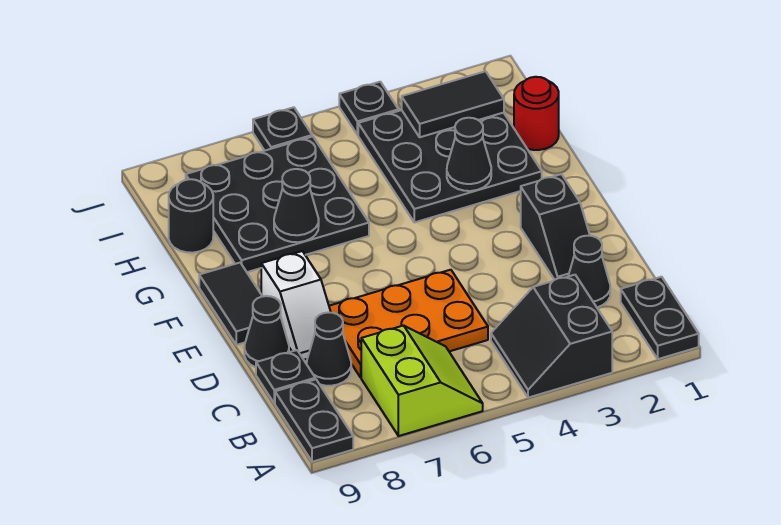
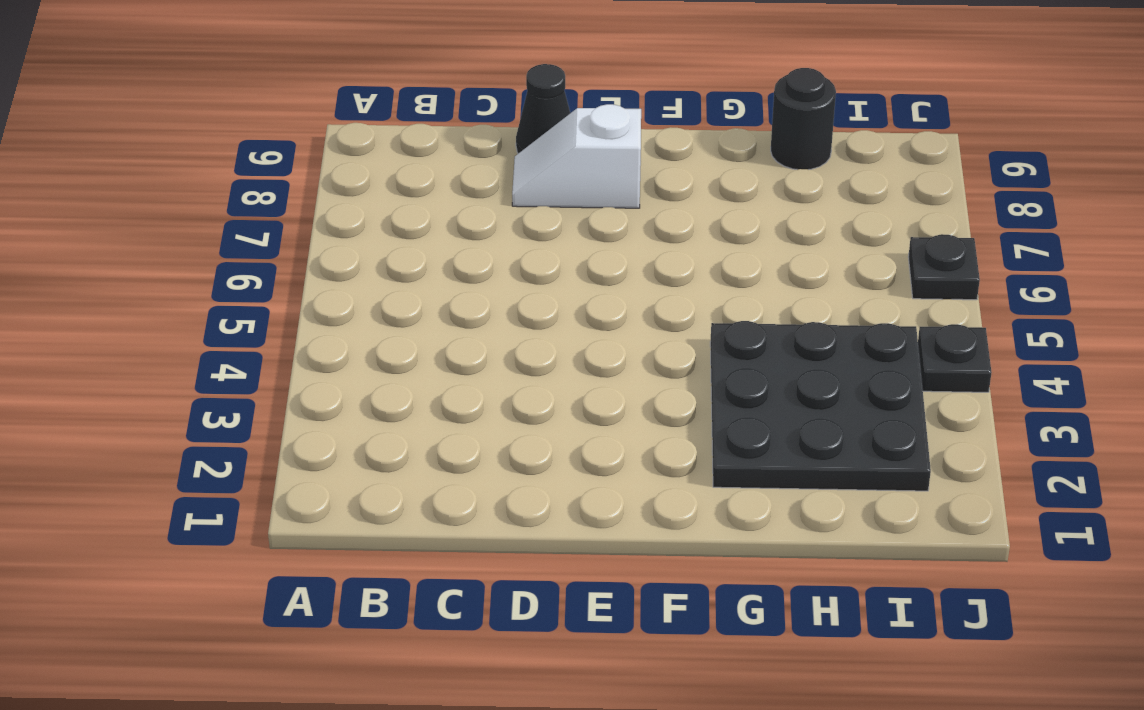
none -> black 1x2 plate [621,277,699,359]
none -> black 2x2 slope [491,275,612,398]
none -> lime 2x2 slope [361,326,483,436]

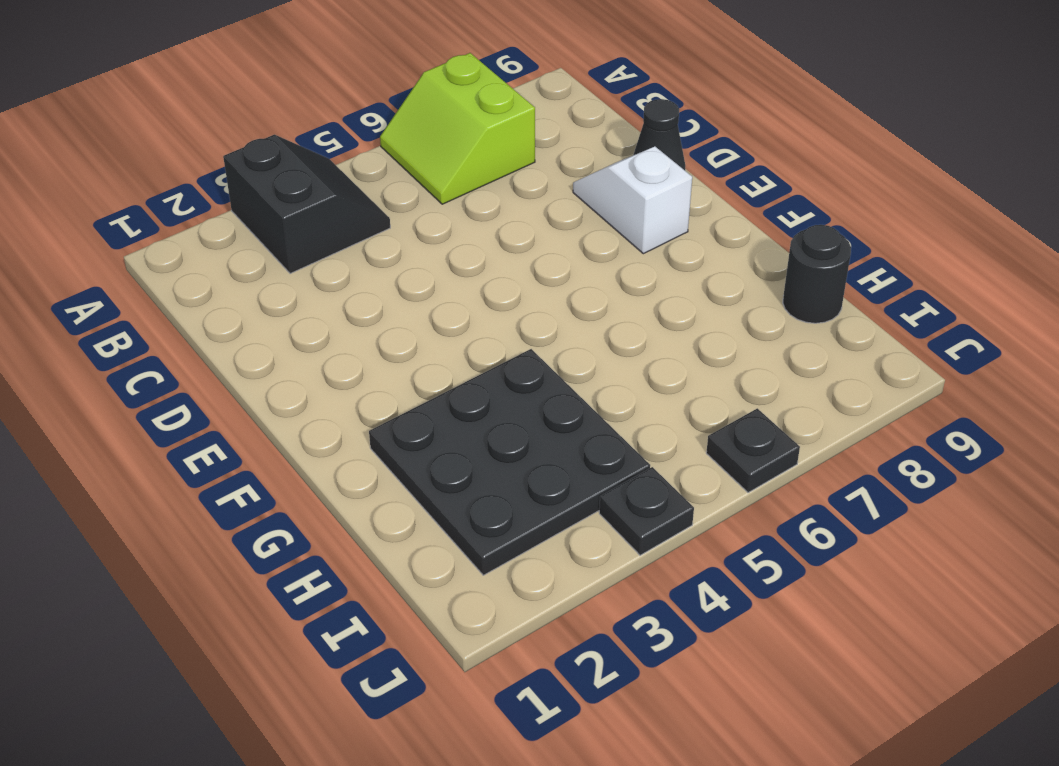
none -> black 1x2 plate [621,277,699,359]
none -> black 1x2 plate [275,379,353,462]
none -> black 1x1 cone [568,236,610,307]

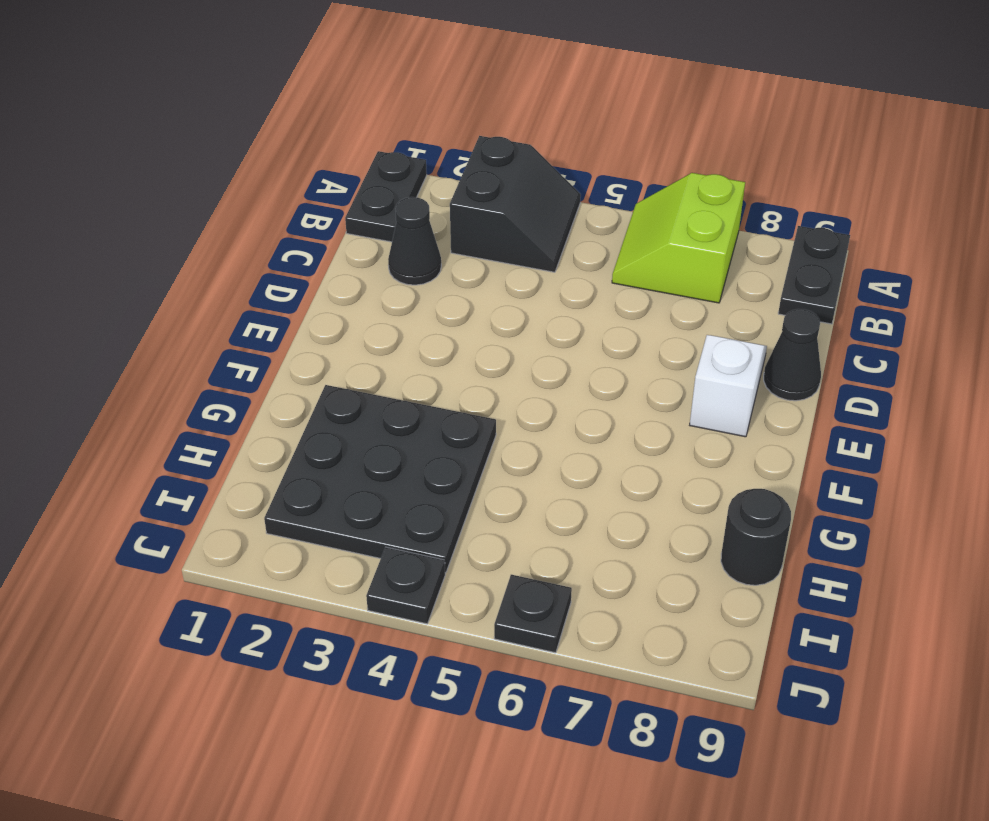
none -> orange 2x3 plate [329,270,488,377]
none -> black 1x1 cone [307,312,351,386]
none -> black 1x1 plate [256,350,315,403]

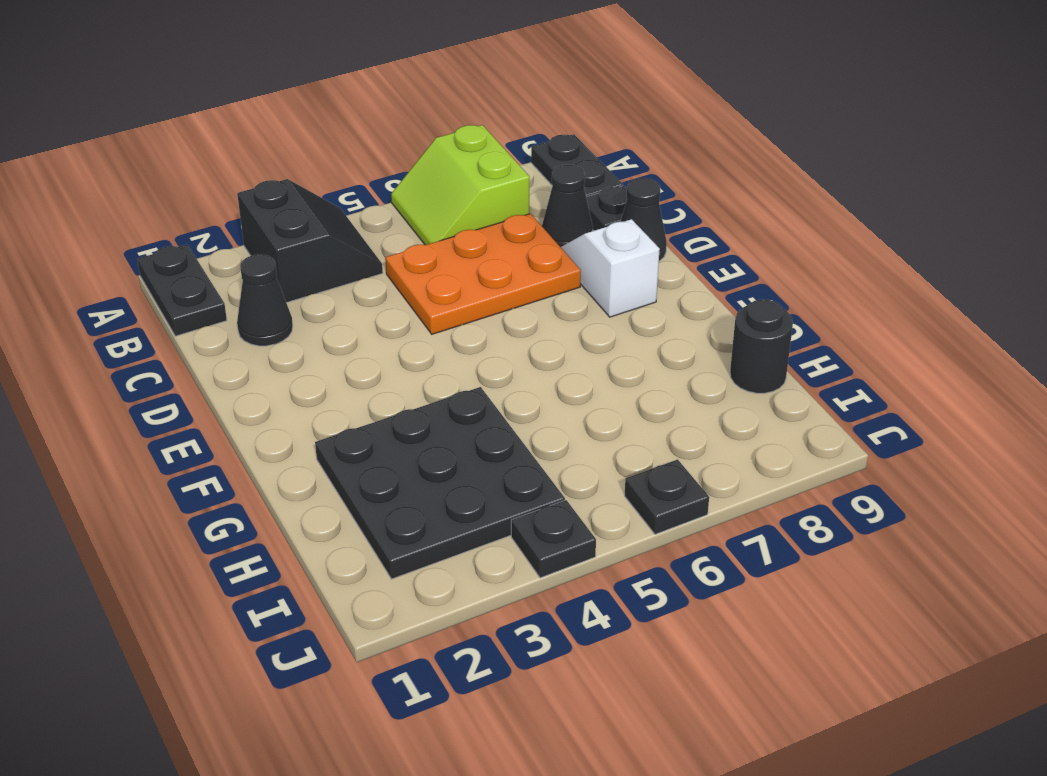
none -> black 1x2 slope [521,174,590,280]
none -> black 1x2 tile [199,263,263,345]
none -> black 3x3 plate [186,137,369,272]

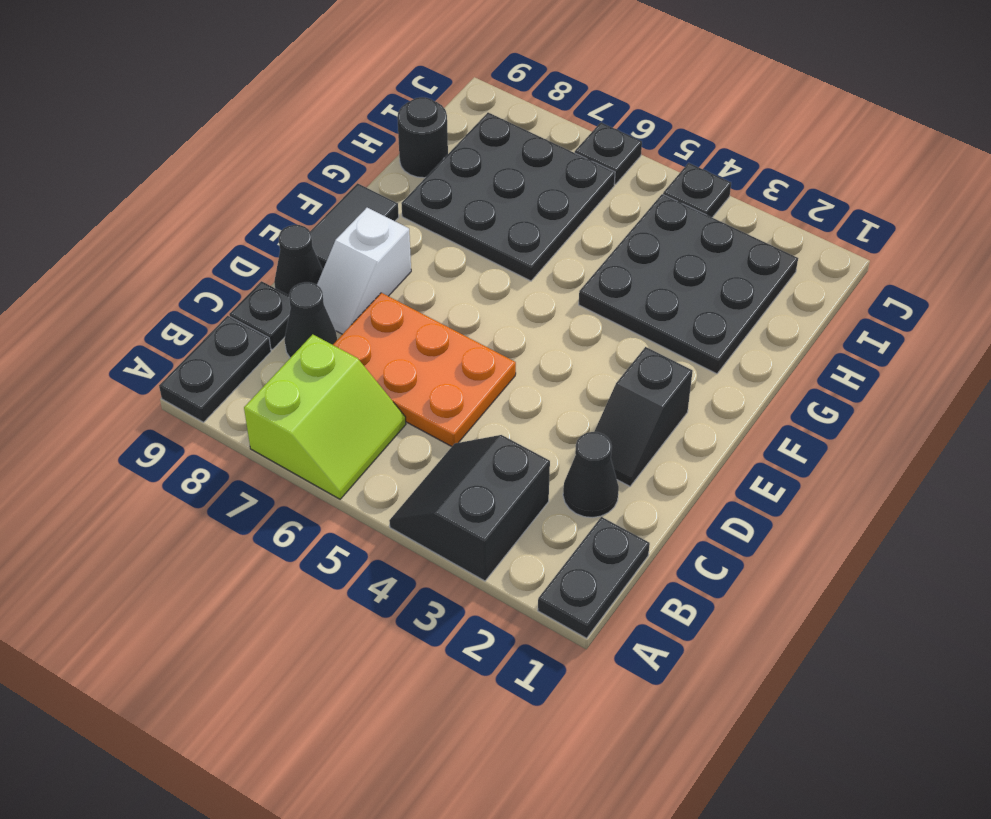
none -> red 1x1 round brick [514,77,559,150]
none -> black 1x1 cone [447,118,491,191]
none -> black 1x1 cone [274,169,319,242]

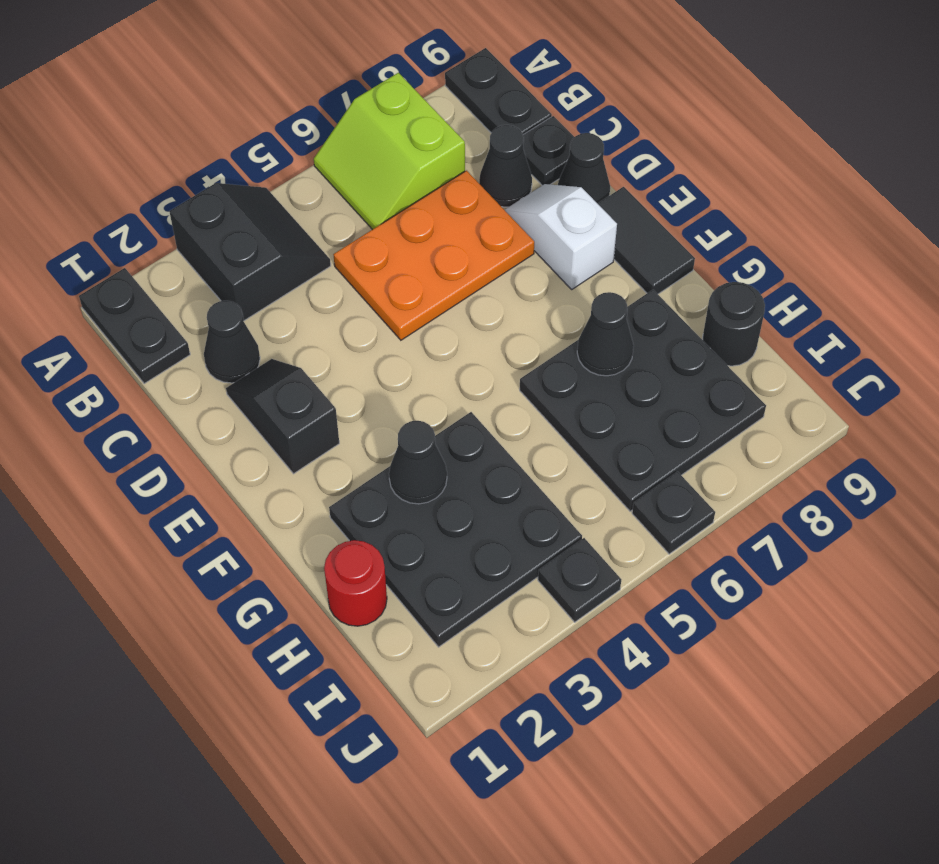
none -> black 1x2 tile [402,71,504,137]

